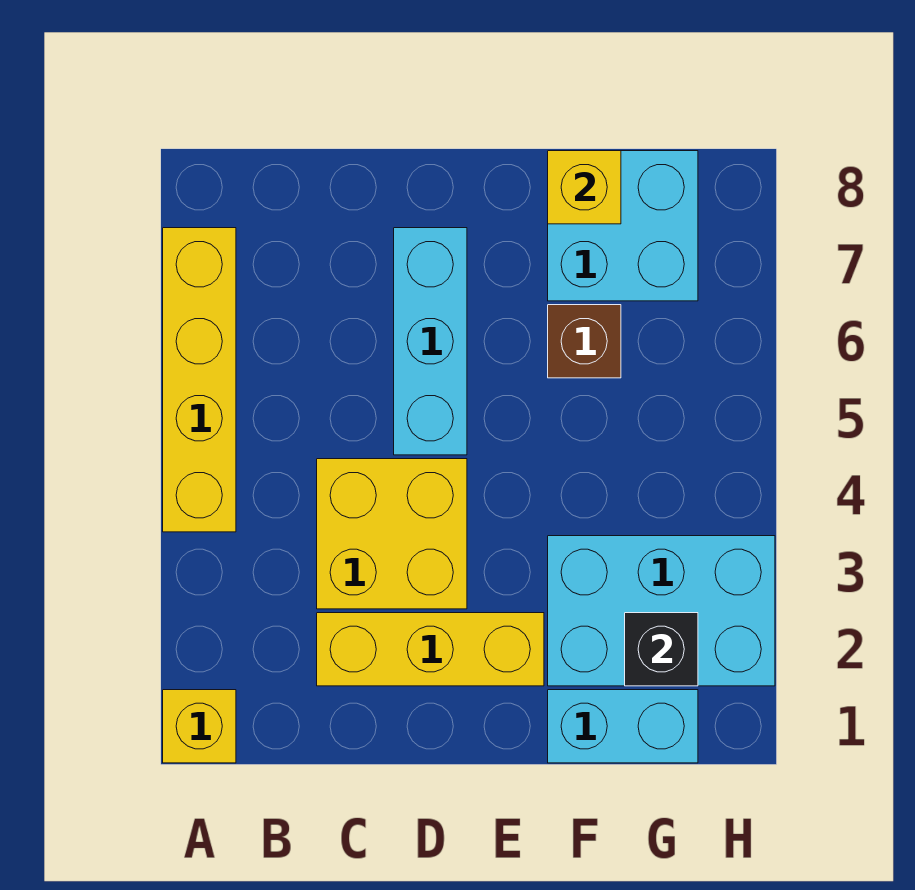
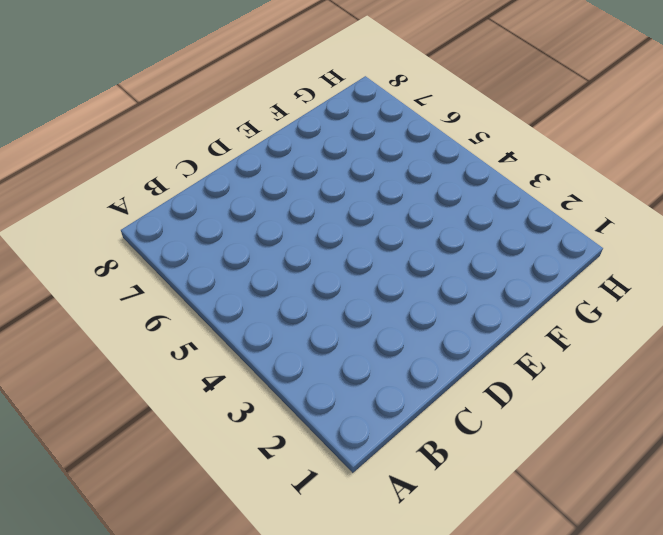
none -> yellow 1x1 brick [163,690,236,763]
none -> yellow 1x4 brick [163,228,236,532]

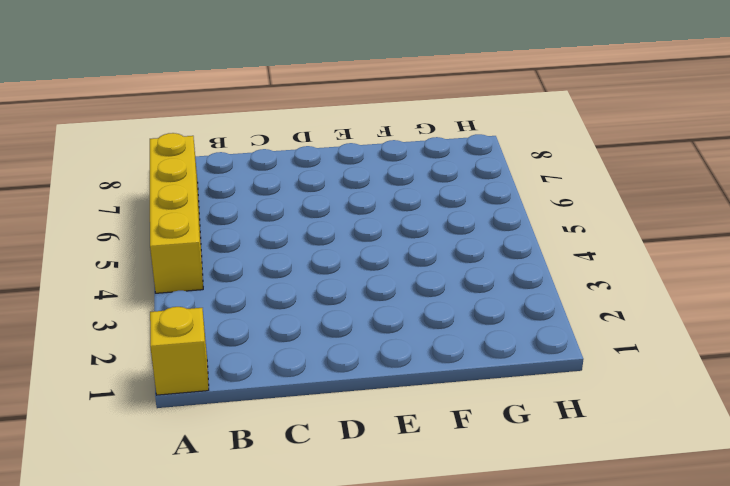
none -> yellow 1x3 brick [317,613,544,686]
none -> yellow 2x2 brick [317,459,467,609]

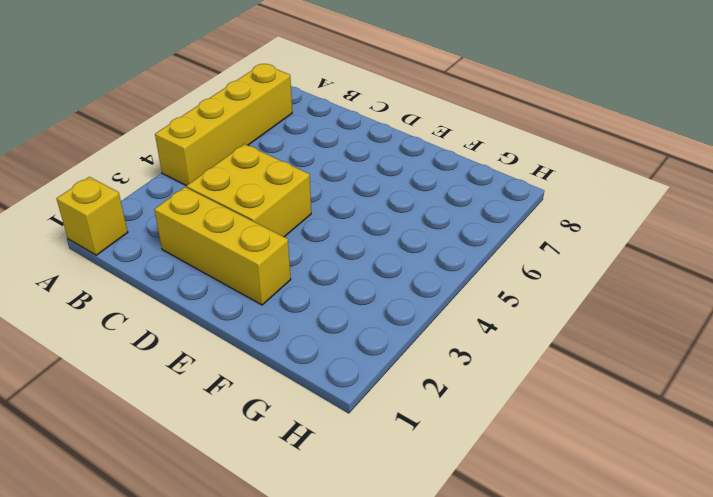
none -> cyan 1x3 brick [394,228,467,455]
none -> cyan 1x2 brick [548,690,698,763]

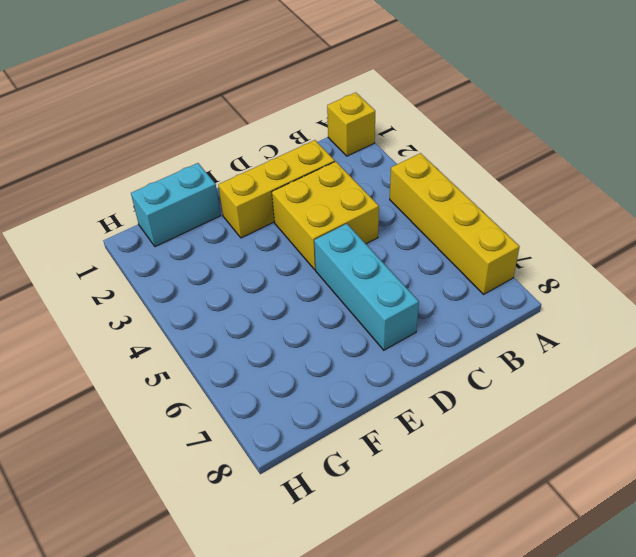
none -> cyan 2x3 brick [548,536,775,686]
none -> brown 1x1 brick [548,305,621,378]

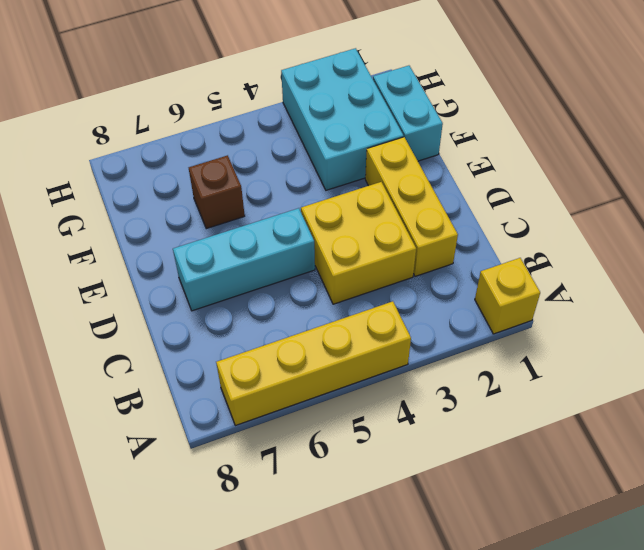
none -> cyan 2x2 brick [548,151,698,301]
none -> yellow 1x1 brick [548,151,621,224]

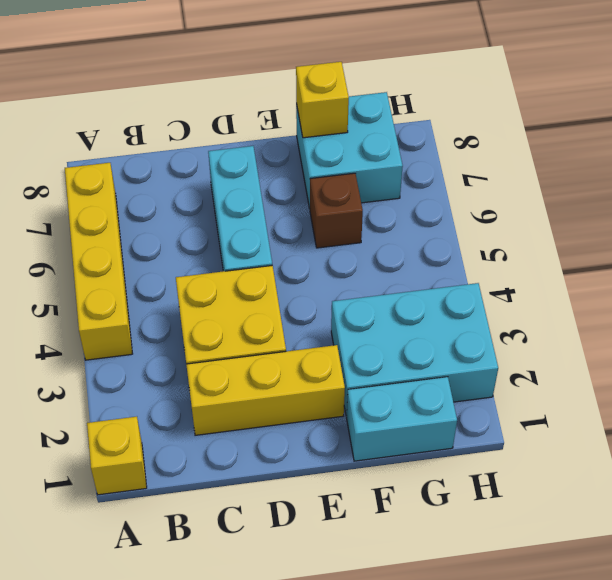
none -> black 1x1 brick [625,613,698,686]

